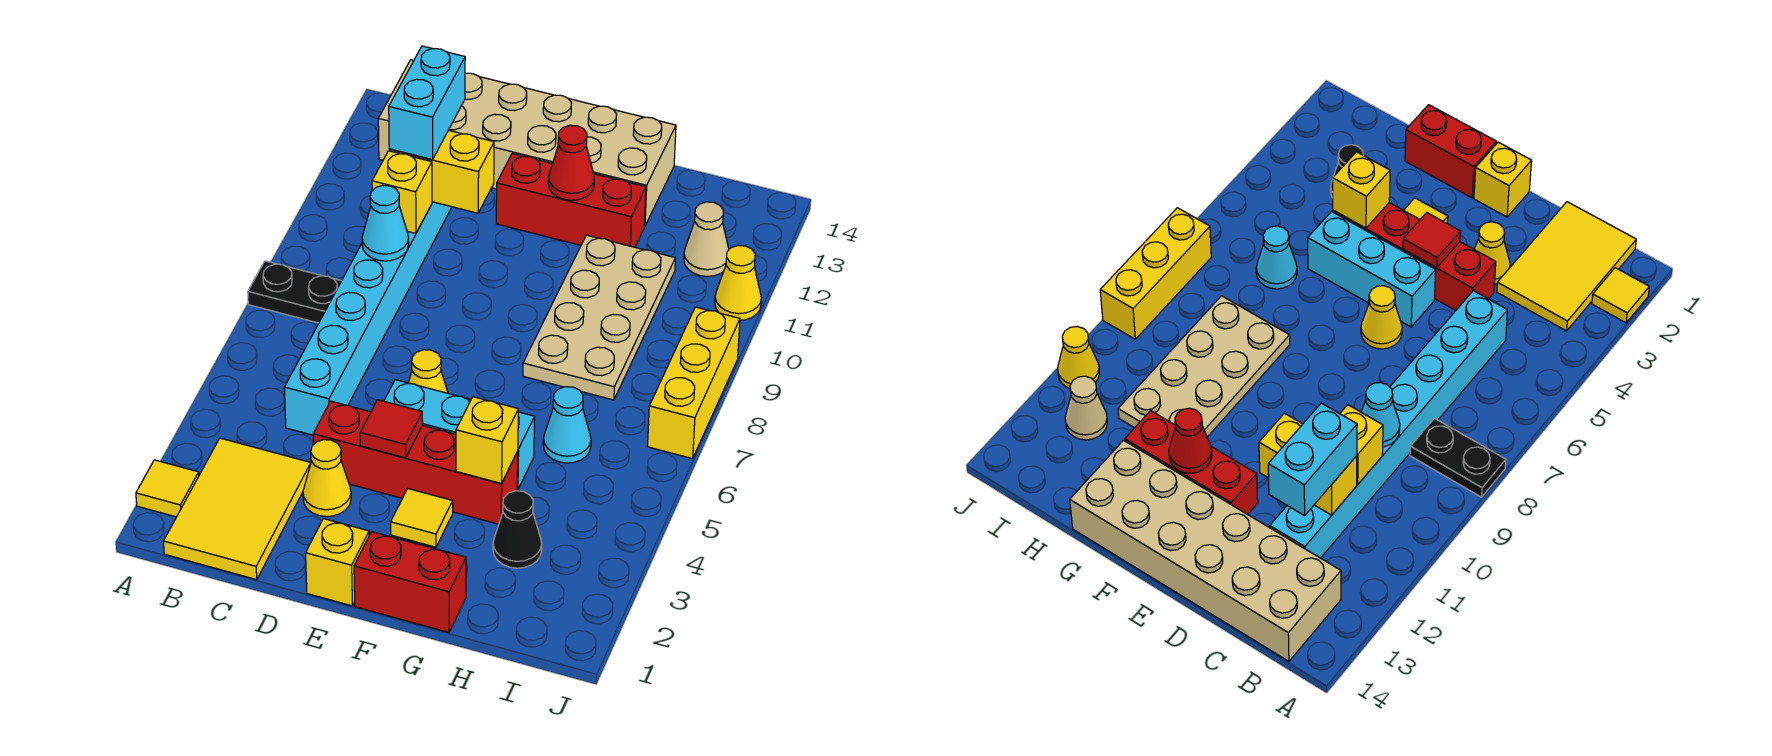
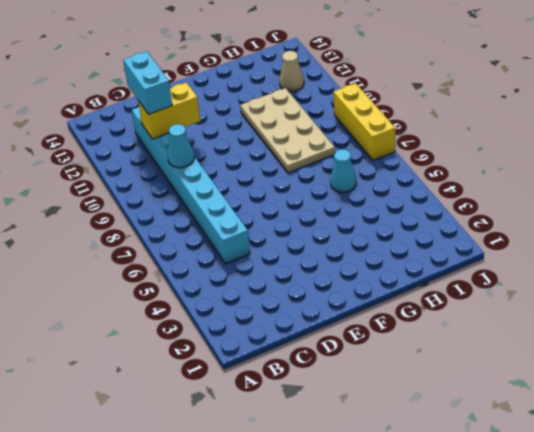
none -> yellow 1x1 tile [136,460,199,517]
none -> black 1x2 plate [248,261,341,323]
none -> yellow 2x3 tile [163,438,311,580]

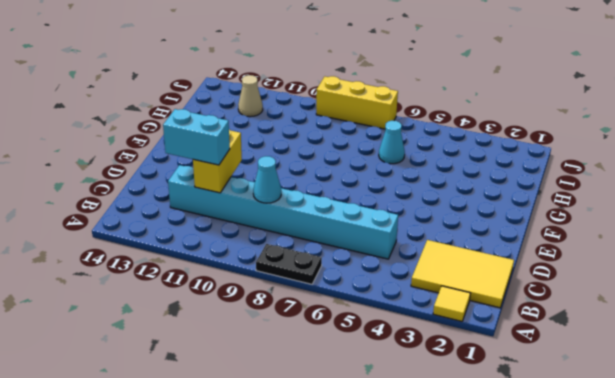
black 1x2 plate [256,244,322,284] -> black 1x2 plate turned to [248,261,341,323]
none -> tan 2x6 brick [378,60,676,226]
none -> yellow 1x1 cone [303,440,351,517]
none -> red 1x4 brick [313,401,518,524]

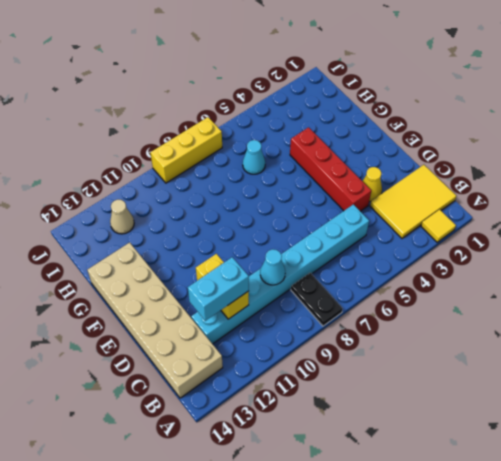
none -> yellow 1x1 brick [306,519,369,606]
none -> cyan 1x3 brick [384,380,535,490]
none -> yellow 1x1 cone [408,350,448,393]

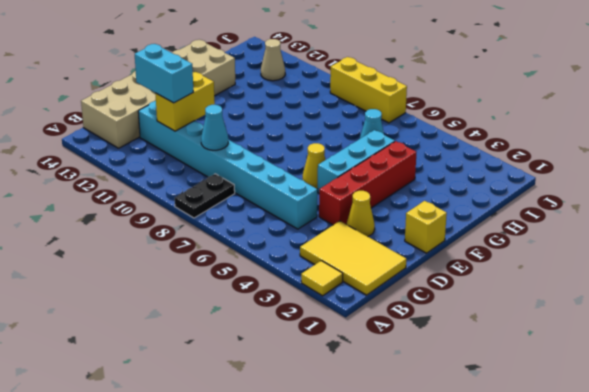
none -> red 1x3 brick [496,154,646,247]
none -> red 1x2 brick [354,532,466,633]
none -> yellow 1x1 tile [391,489,453,547]

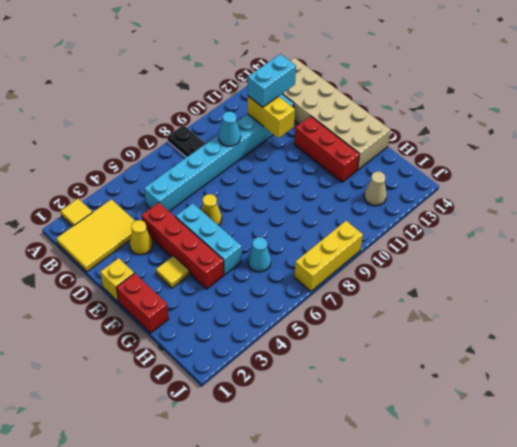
none -> tan 2x4 plate [523,235,675,400]
none -> black 1x1 cone [493,491,542,568]
none -> yellow 1x1 cone [715,246,761,320]

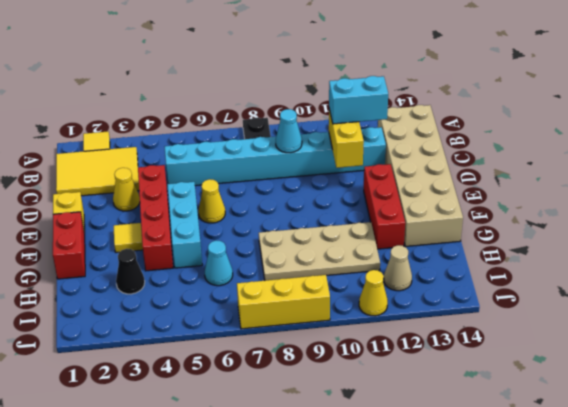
none -> yellow 1x1 brick [372,151,432,233]
none -> red 1x1 tile [360,400,423,458]
none -> red 1x1 cone [548,125,594,200]

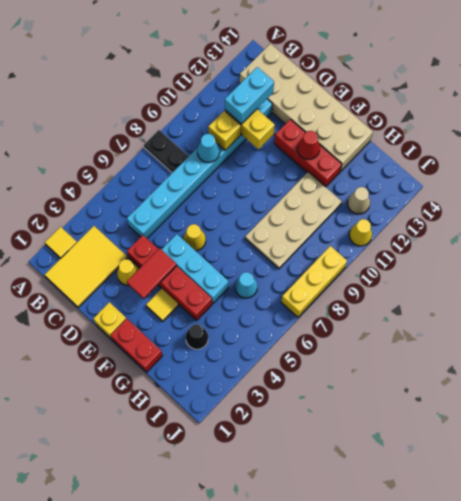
red 1x2 tile [127,248,177,299] -> red 1x1 tile [360,400,423,458]
none -> yellow 1x1 brick [456,397,518,484]

